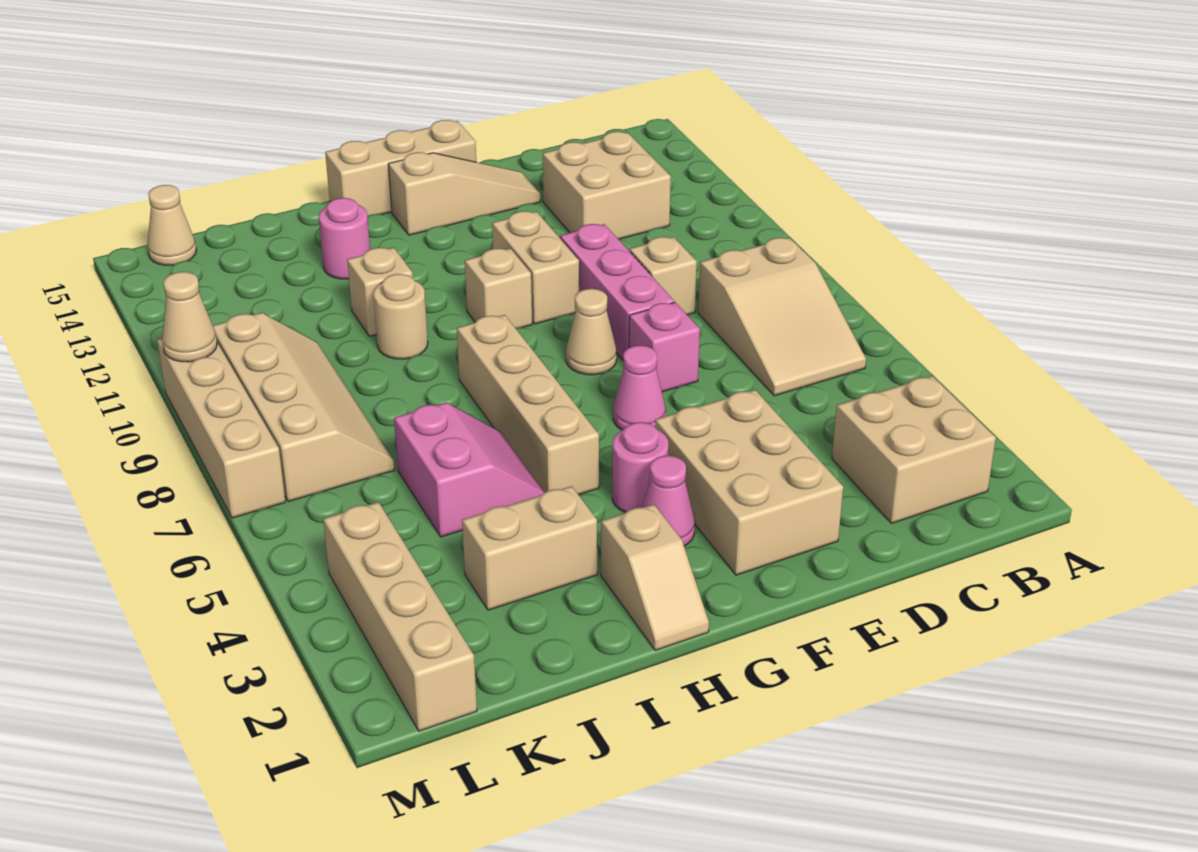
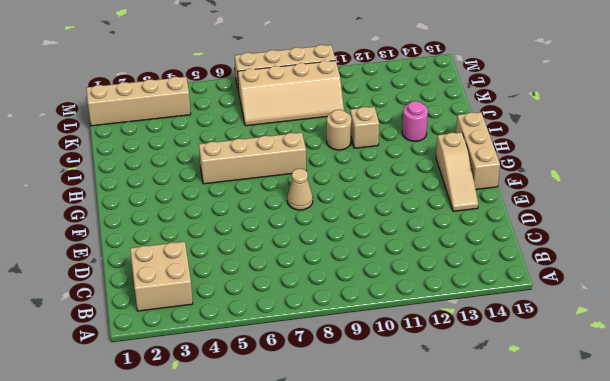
none -> tan 2x3 slope [698,238,866,396]
none -> tan 2x2 brick [543,132,671,239]
none -> tan 1x1 brick [629,237,697,315]

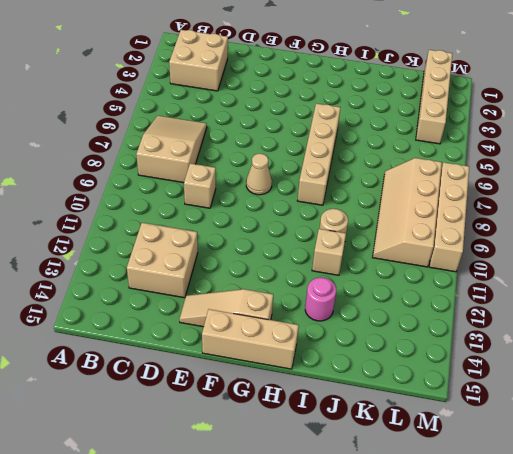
none -> tan 2x3 brick [655,390,843,575]
none -> pink 1x1 brick [629,302,700,392]
none -> pink 1x3 brick [560,224,674,360]

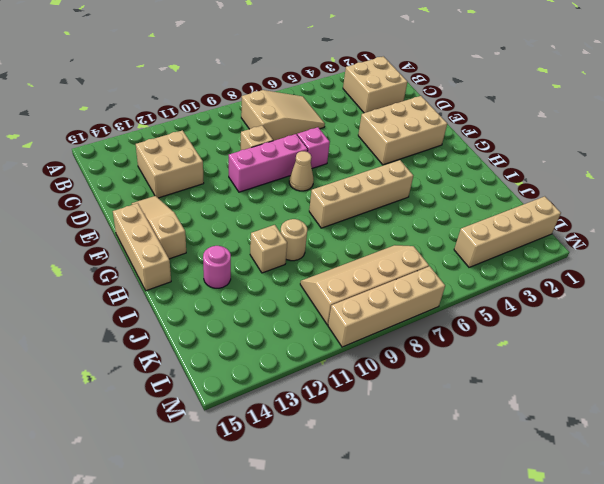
none -> pink 1x1 cone [613,345,666,430]
none -> tan 1x2 brick [492,211,579,324]
none -> pink 1x1 cone [642,456,695,546]

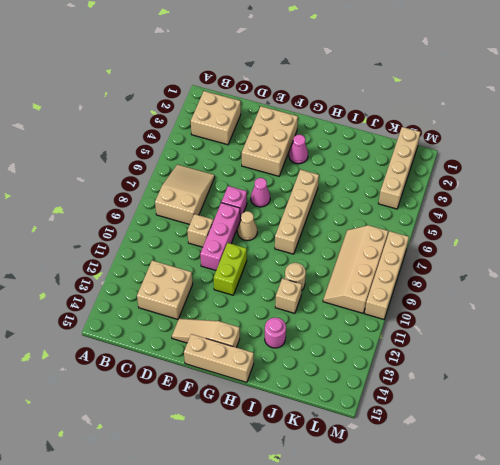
lime 1x2 brick [214,243,247,295] -> tan 1x2 brick [492,211,579,324]
none -> pink 1x1 round brick [612,422,668,513]
none -> tan 1x1 brick [465,248,532,328]
none -> tan 1x2 slope [601,504,709,650]

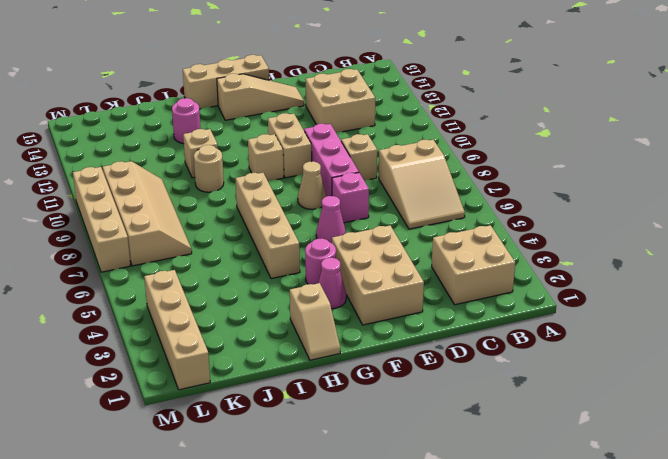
none -> tan 1x2 brick [462,486,597,610]
none -> pink 2x2 slope [394,402,545,537]
none -> tan 1x1 cone [147,185,197,265]

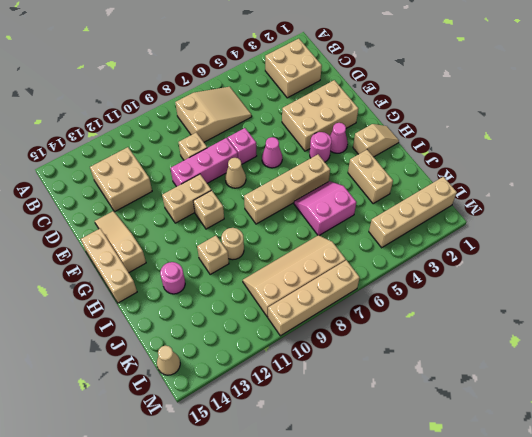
none -> tan 1x1 cone [162,272,217,362]

